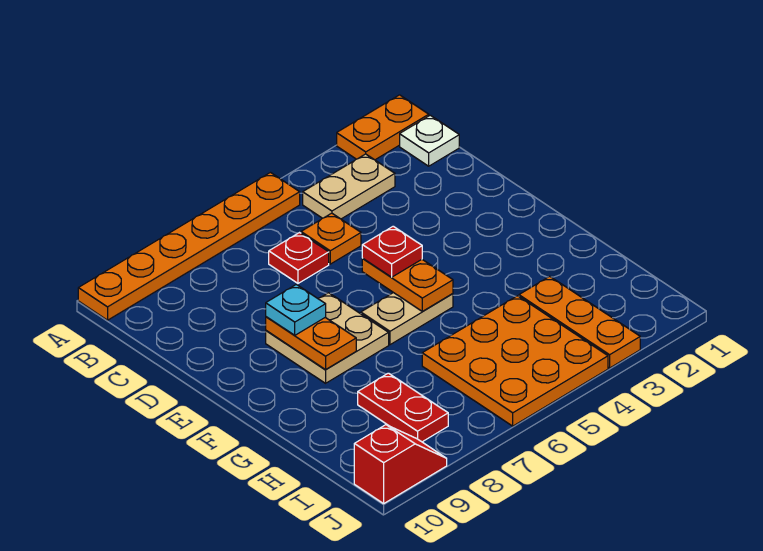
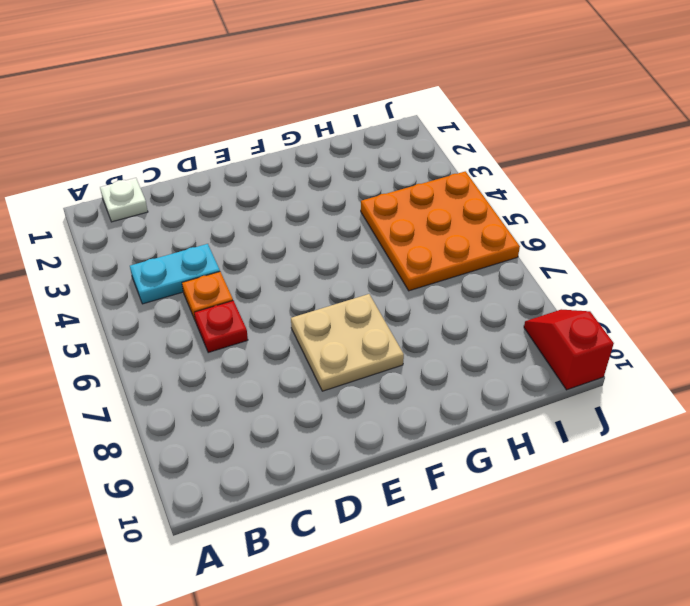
cyan 1x2 plate [130,244,220,304] -> tan 1x2 plate [303,154,395,219]
none -> orange 1x2 plate [337,95,429,160]
none -> orange 1x6 plate [78,173,300,320]
none -> tan 1x2 plate [361,293,453,345]

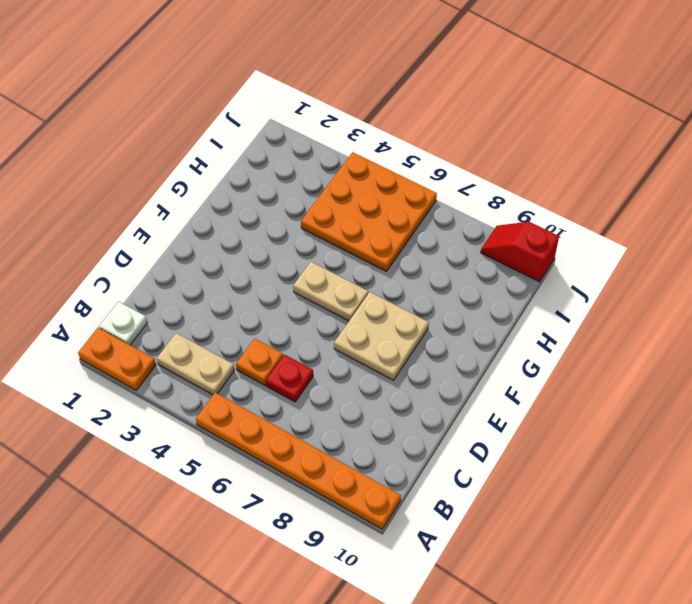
none -> orange 1x3 plate [519,276,640,368]
none -> red 1x2 plate [358,373,448,442]
none -> orange 1x2 plate [362,259,453,312]

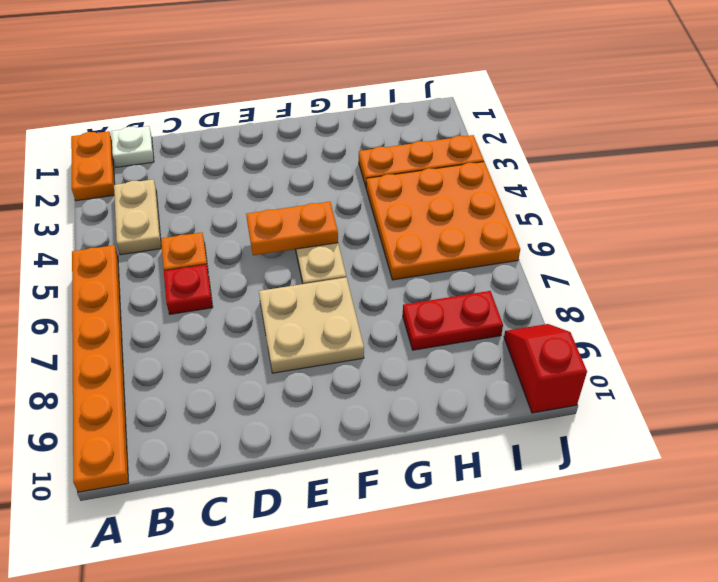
none -> orange 1x2 plate [266,317,356,370]
none -> red 1x1 plate [362,226,422,277]
none -> cyan 1x1 plate [266,284,326,335]

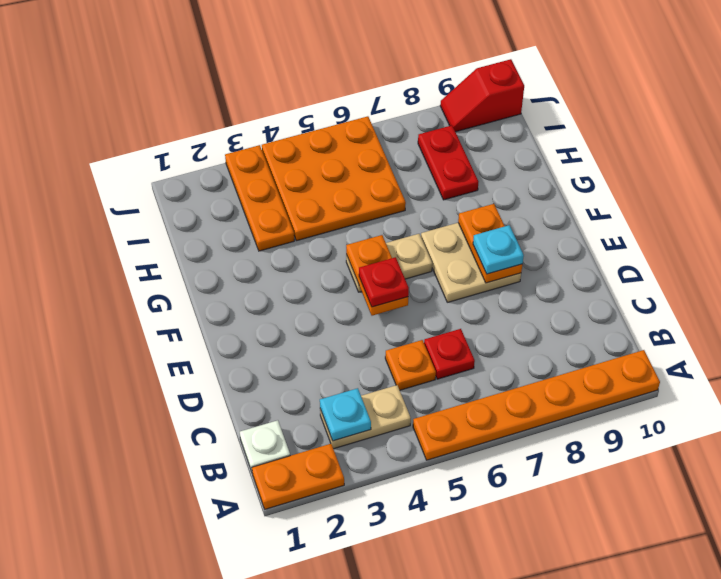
cyan 1x1 plate [320,388,371,441] -> none

